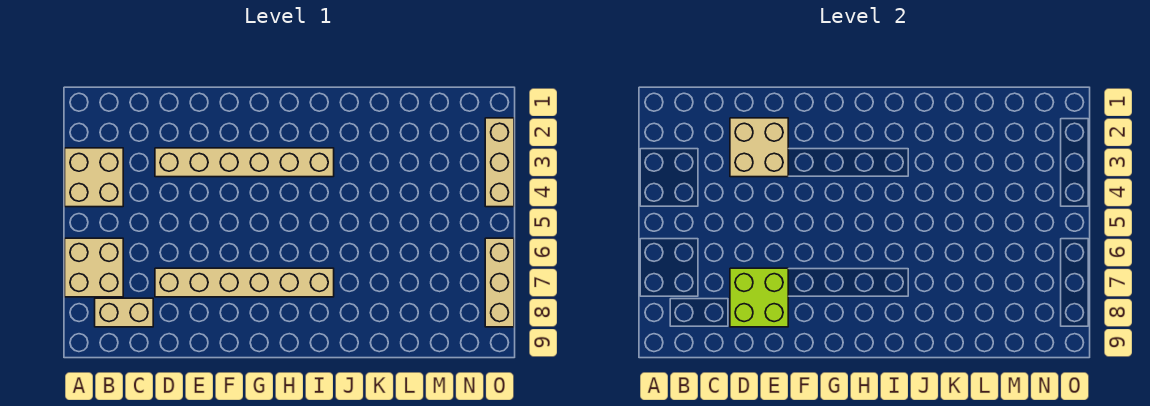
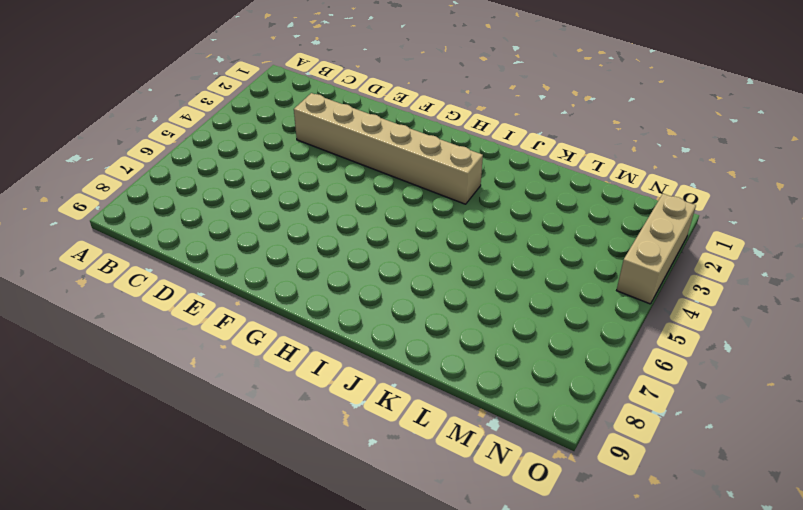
none -> tan 2x2 brick [65,148,123,207]
none -> tan 2x2 brick [65,238,123,297]

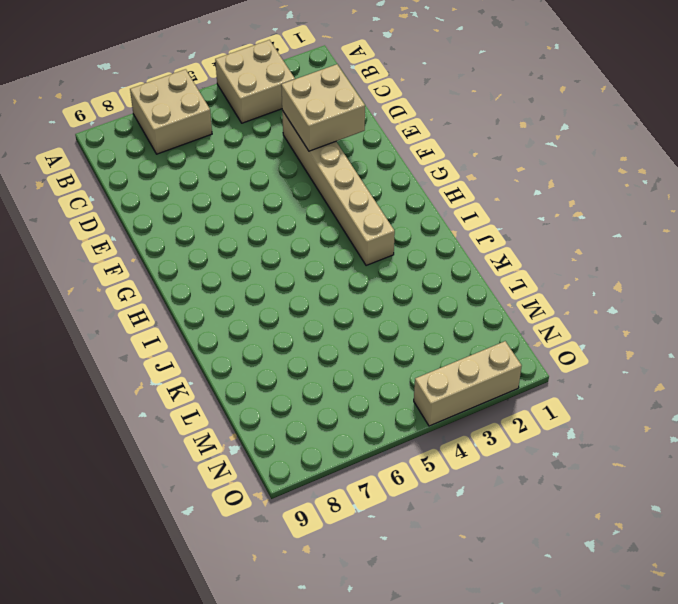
none -> tan 1x2 brick [95,298,153,327]
none -> tan 1x6 brick [155,268,334,297]

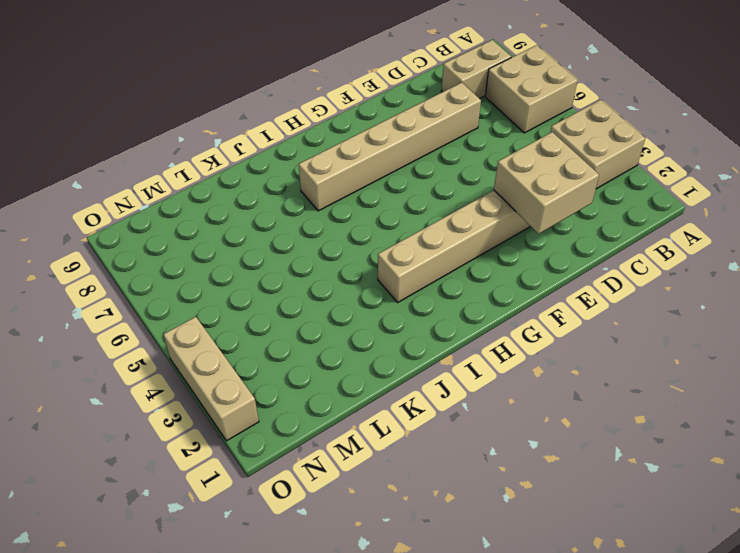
none -> tan 1x3 brick [485,238,514,327]
none -> lime 2x2 brick [730,268,788,327]

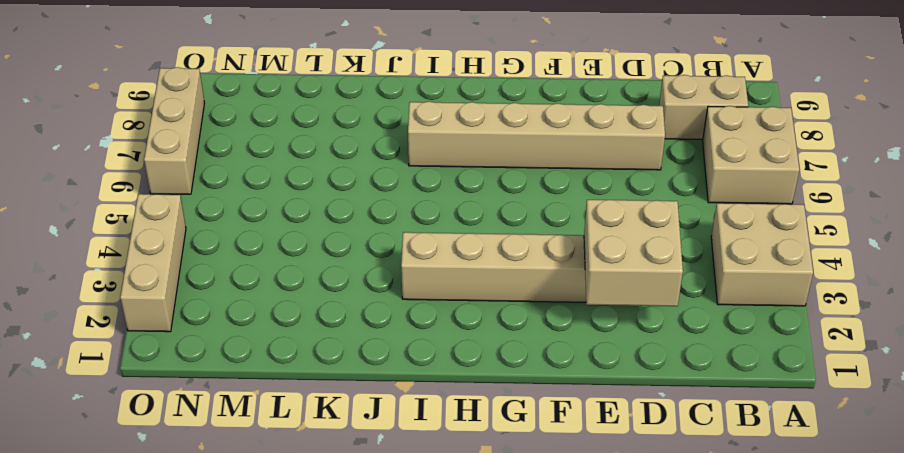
none -> lime 2x2 brick [730,268,788,327]

